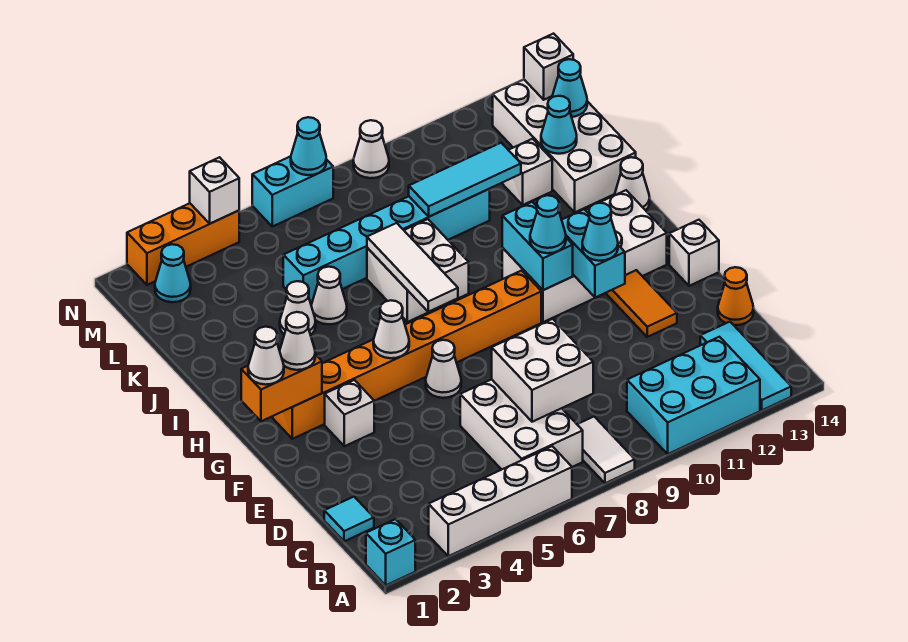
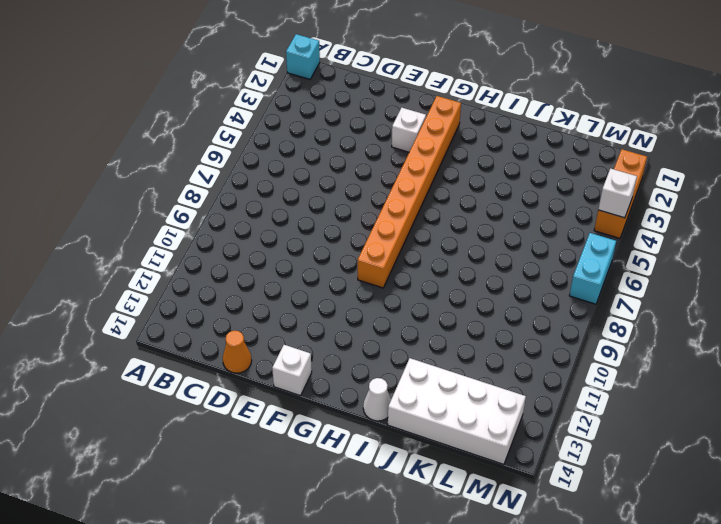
none -> white 1x4 brick [429,446,572,556]
none -> white 1x2 tile [577,417,635,483]
none -> cyan 2x3 brick [627,337,760,454]
none -> cyan 1x3 tile [700,322,791,410]

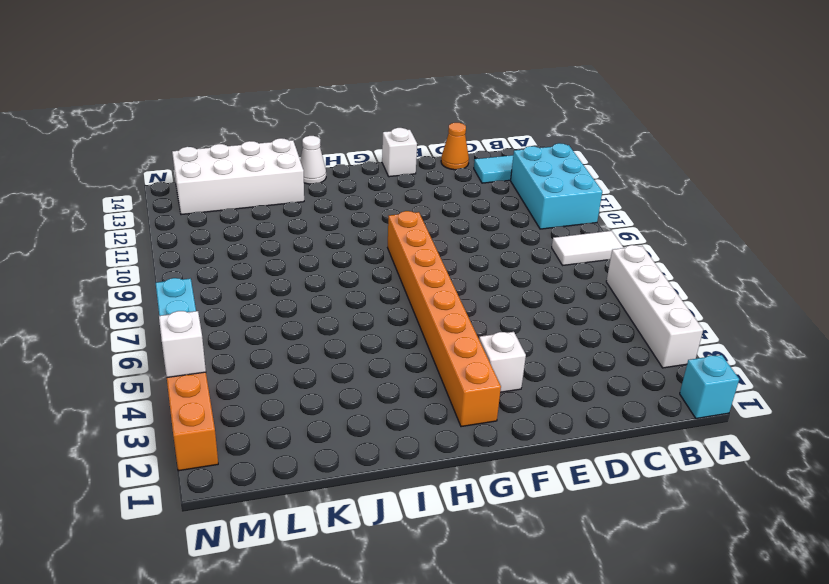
none -> white 2x3 brick [460,379,583,470]
none -> cyan 1x1 tile [324,497,374,541]
none -> orange 1x2 tile [607,270,677,337]
none -> white 1x1 cone [426,340,461,398]

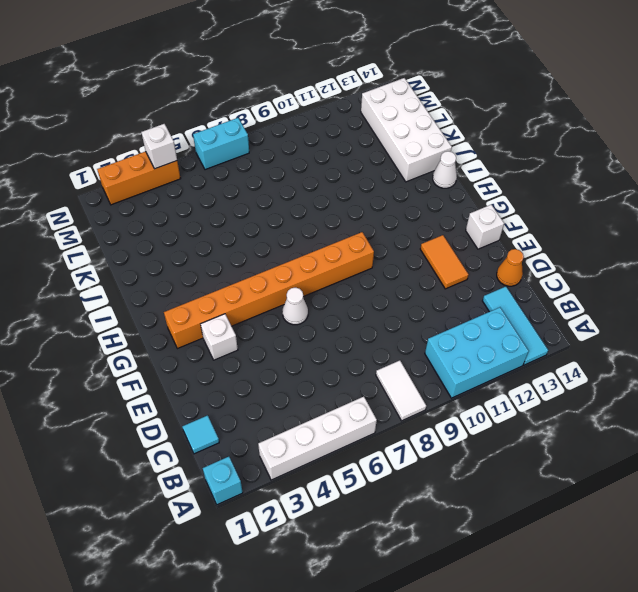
none -> white 2x3 brick [460,379,583,470]
none -> white 2x4 brick [502,190,667,322]
none -> white 2x2 brick [367,219,469,322]
none -> white 1x1 cone [280,281,316,335]

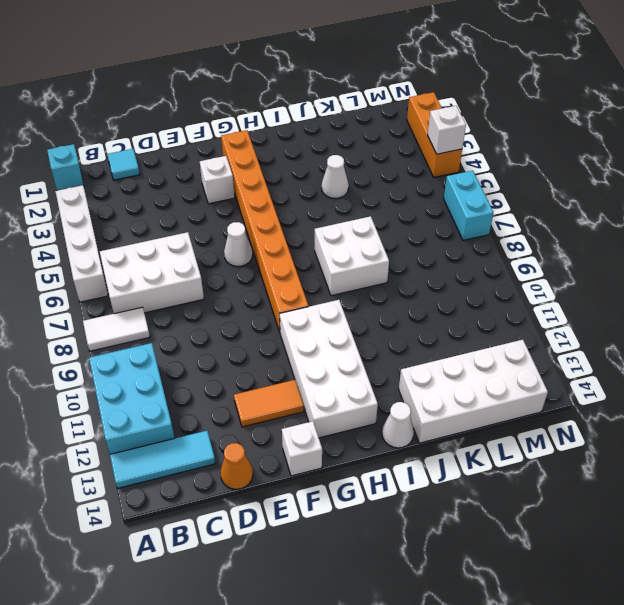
none -> white 1x1 cone [311,267,347,324]
none -> cyan 1x6 brick [283,189,490,304]
none -> white 1x1 brick [503,139,552,205]
none -> cyan 1x1 cone [155,244,191,302]

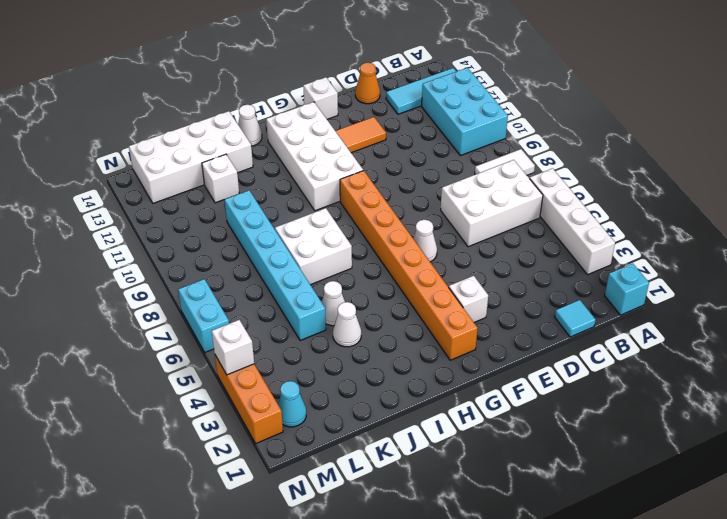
none -> white 1x1 cone [353,120,389,178]
none -> white 2x2 brick [492,319,593,422]
none -> cyan 1x2 brick [562,209,625,298]
none -> orange 1x2 brick [241,354,322,421]

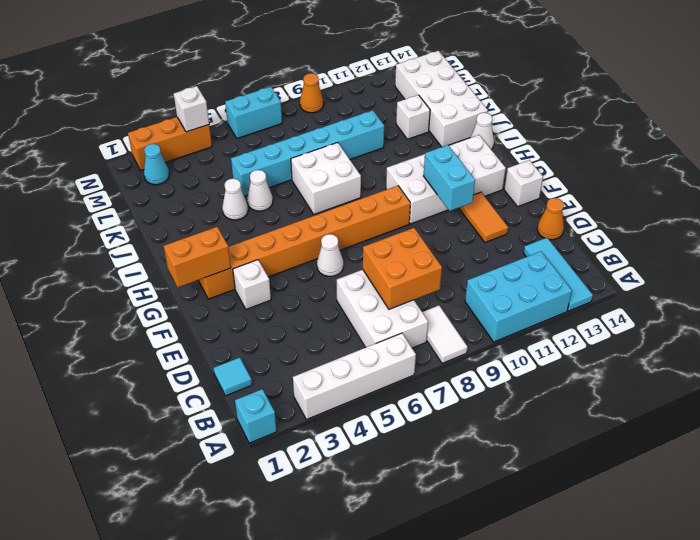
orange 2x2 brick [363,228,442,309] -> white 2x2 brick [492,319,593,422]
orange 1x1 cone [300,73,324,113] -> white 1x1 cone [353,120,389,178]
none -> white 1x1 cone [373,300,409,358]
none -> cyan 1x2 brick [502,202,573,290]
none -> white 1x3 tile [367,223,458,312]
none -> cyan 1x3 tile [409,143,521,217]

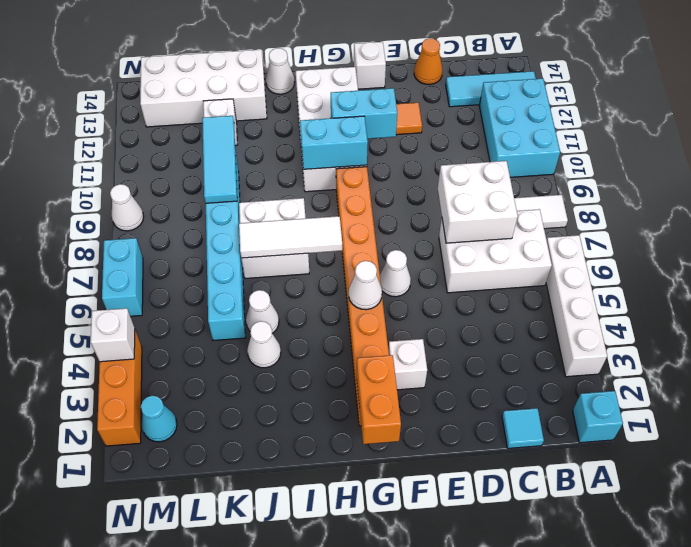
none -> cyan 1x1 cone [541,96,577,154]
none -> cyan 1x1 cone [552,59,587,117]
none -> white 1x1 brick [524,34,573,100]
none -> cyan 1x1 cone [291,117,326,175]

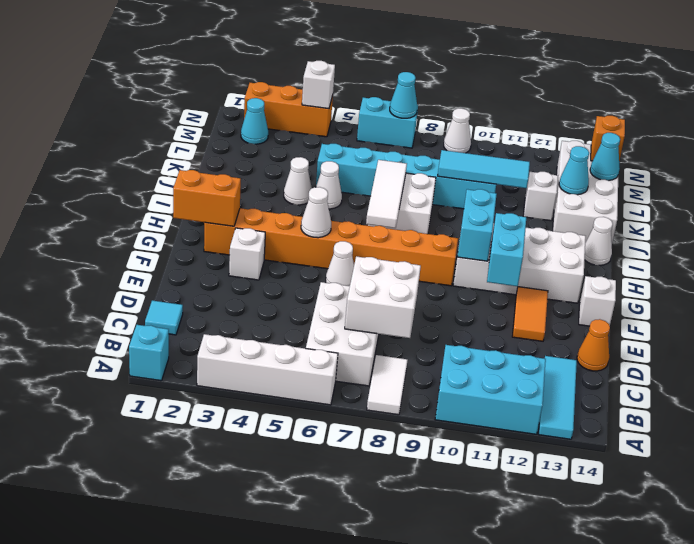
orange 1x1 brick [591,116,625,161] -> white 1x1 brick [524,34,573,100]
none -> cyan 1x1 cone [582,203,618,261]
none -> white 1x1 cone [248,327,284,385]
none -> white 1x1 cone [280,312,315,370]
none -> cyan 1x1 cone [530,195,566,253]

